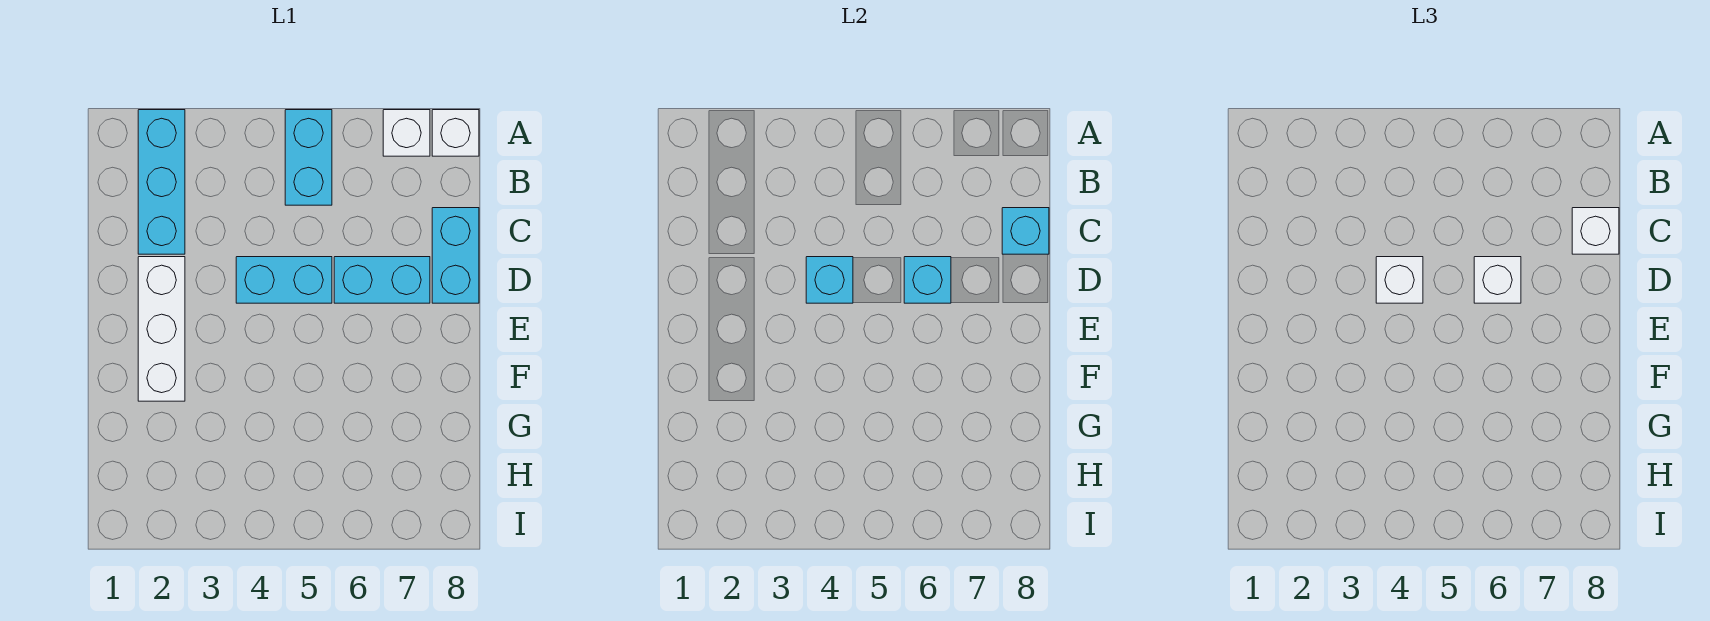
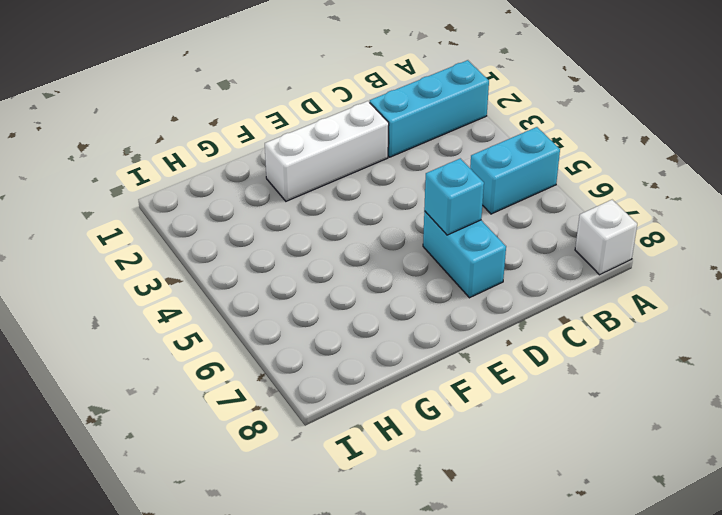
none -> white 1x1 brick [383,110,430,156]
none -> cyan 1x2 brick [432,208,479,303]
none -> cyan 1x2 brick [236,257,332,303]

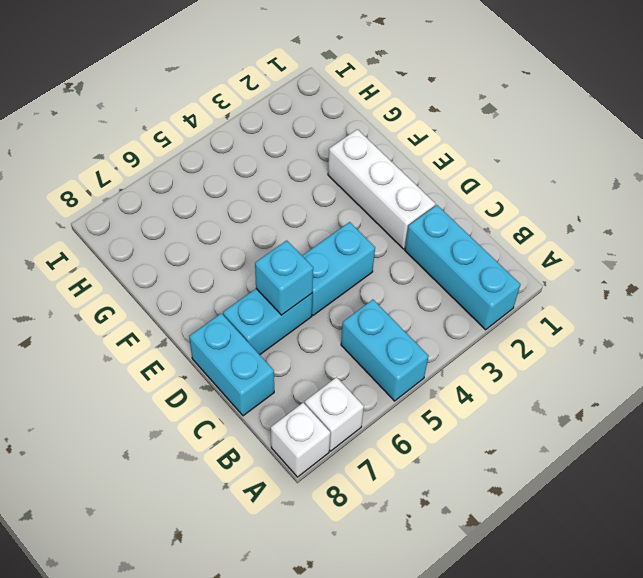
none -> cyan 1x1 brick [1002,208,1049,254]
none -> cyan 1x1 brick [806,257,853,303]
none -> white 1x1 brick [1572,208,1619,254]

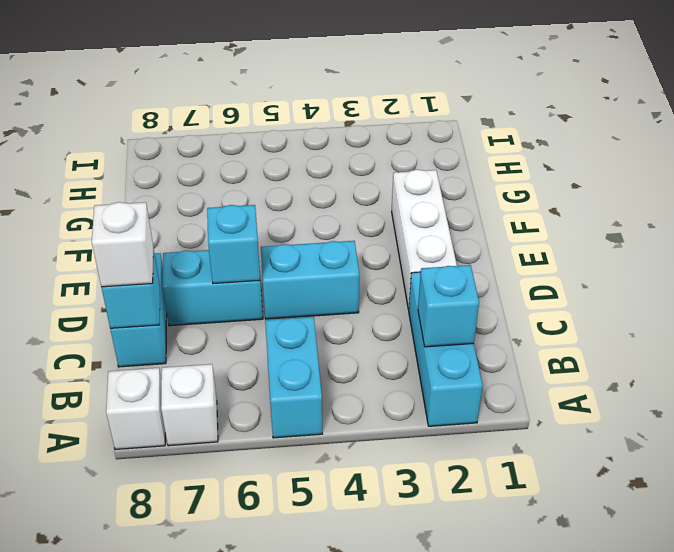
cyan 1x1 brick [418,265,479,347] -> cyan 1x1 brick moved to [806,257,853,303]
none -> white 1x1 brick [1376,257,1423,303]
none -> white 1x1 brick [1474,257,1521,303]

